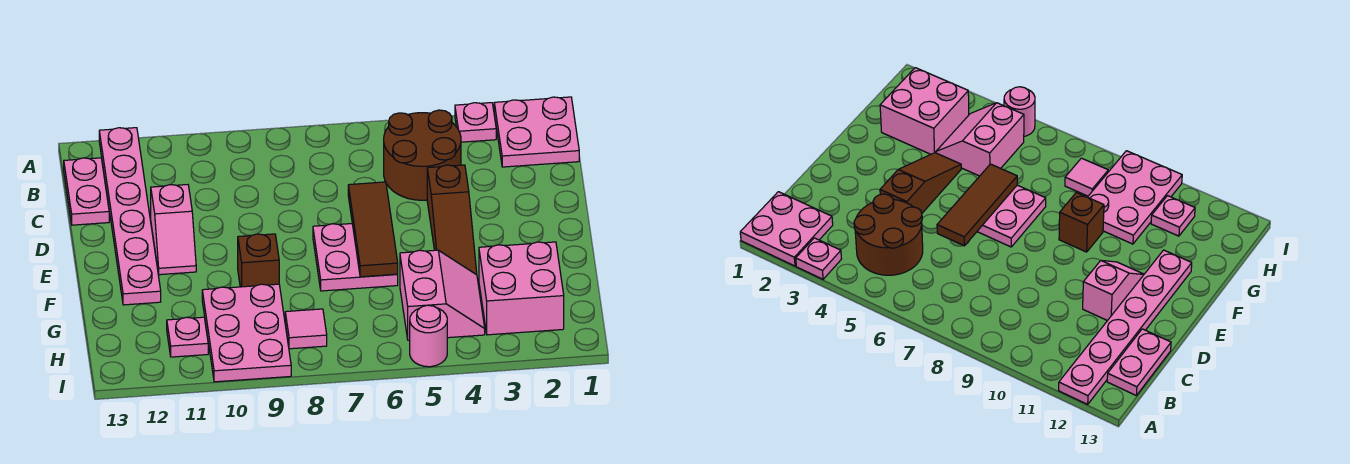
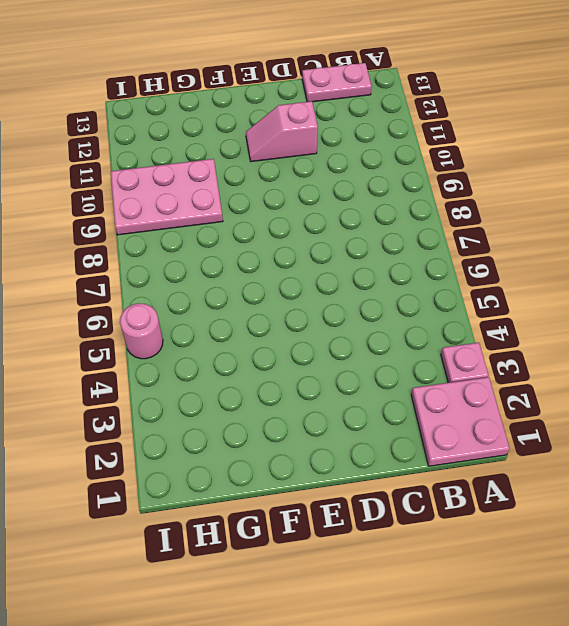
none -> pink 1x6 plate [99,128,161,305]
none -> brown 2x2 round brick [384,110,461,200]
none -> brown 1x3 slope [427,165,477,275]

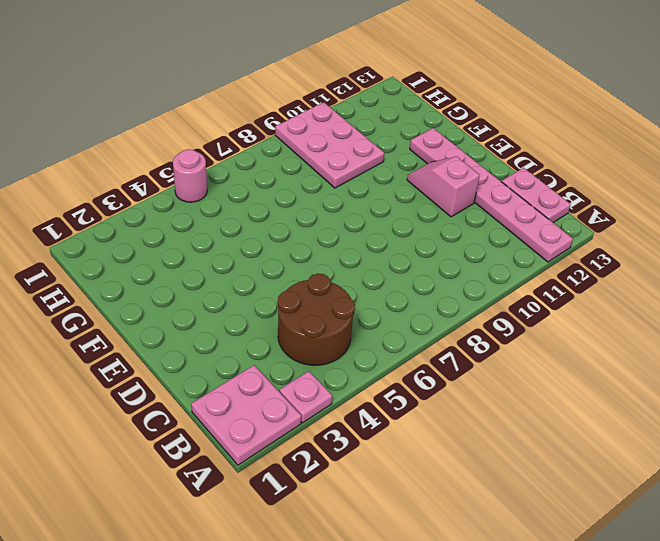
none -> brown 1x3 slope [427,165,477,275]
none -> pink 2x2 plate [313,224,398,291]
none -> brown 1x1 brick [238,234,279,287]

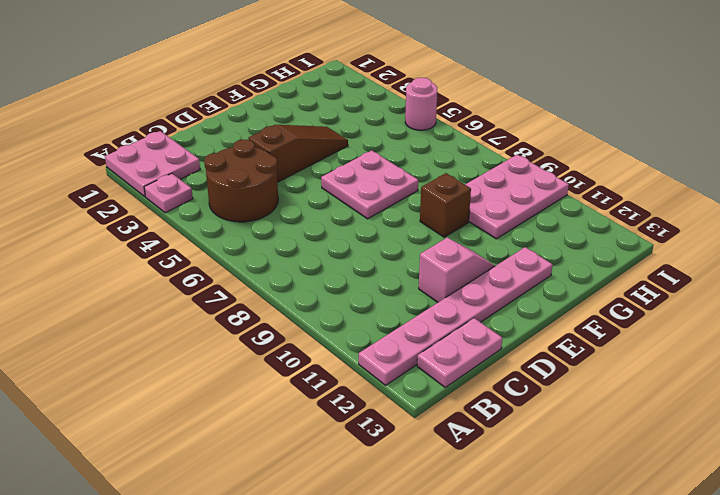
none -> pink 2x2 brick [479,242,564,335]
none -> pink 2x2 slope [400,250,485,340]
none -> pink 1x1 tile [285,309,327,349]

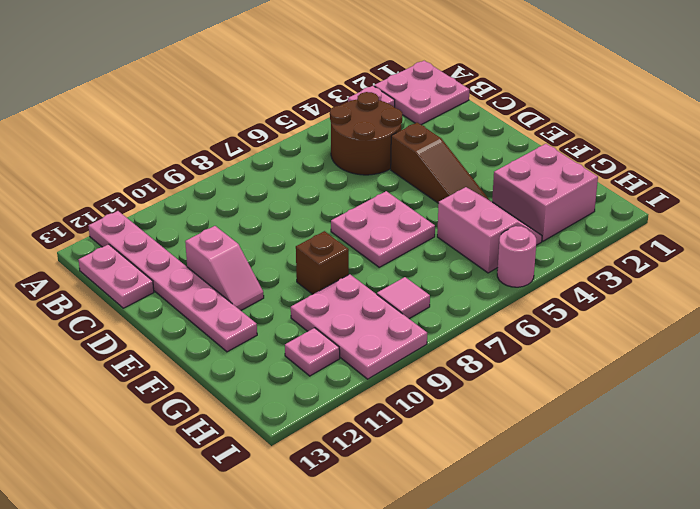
none -> brown 1x3 tile [348,182,398,277]

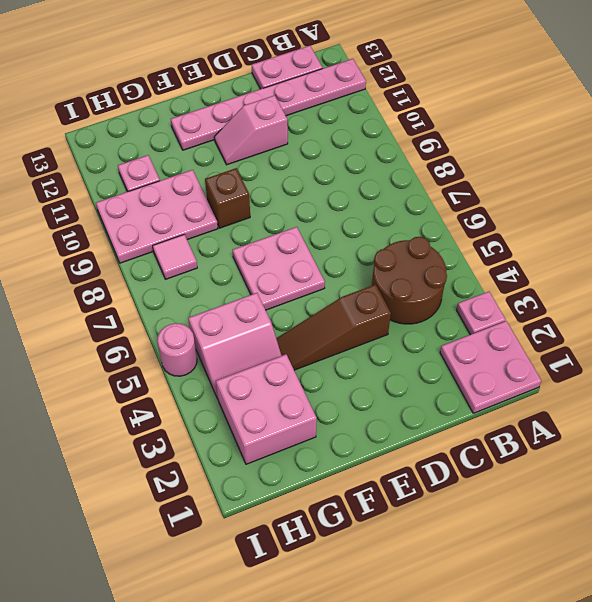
none -> brown 1x3 tile [348,182,398,277]

